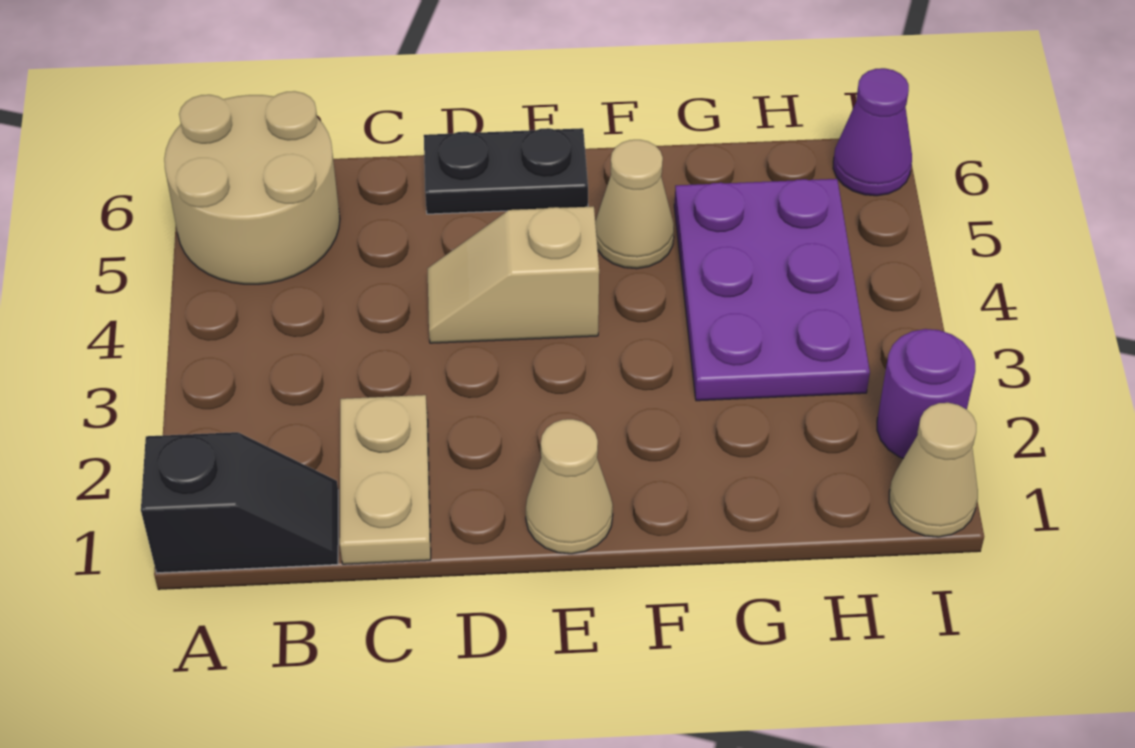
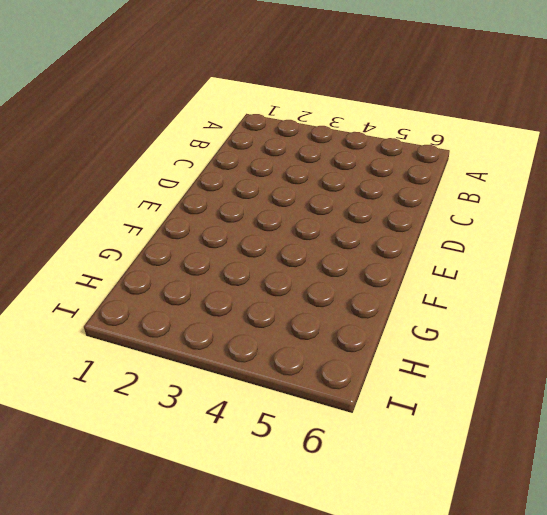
none -> black 1x2 slope [141,432,338,573]
none -> tan 2x2 round brick [164,91,340,284]

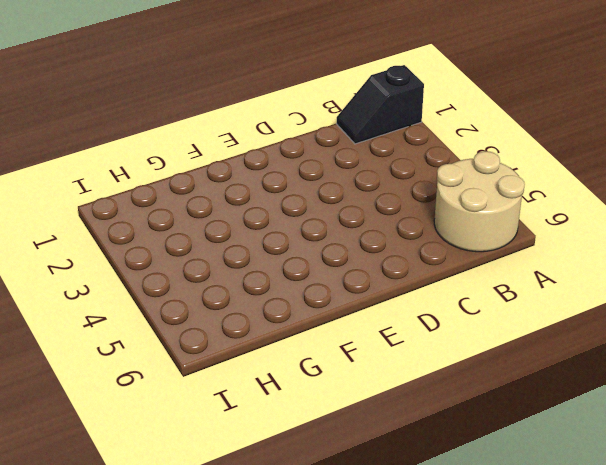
none -> tan 1x2 plate [340,395,431,564]
none -> tan 1x2 slope [427,206,599,343]

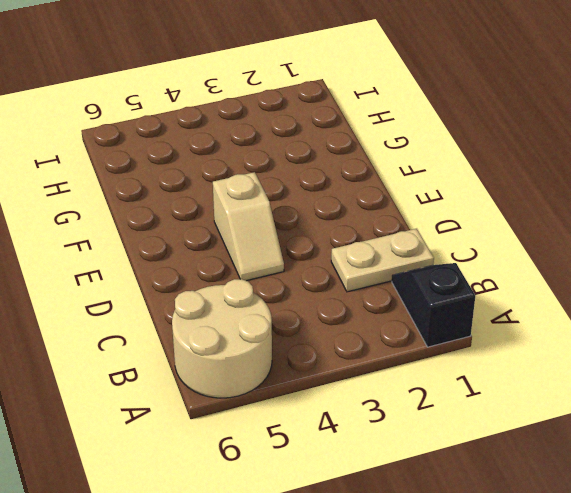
none -> black 1x2 plate [424,128,588,214]
none -> tan 1x1 cone [526,419,613,554]

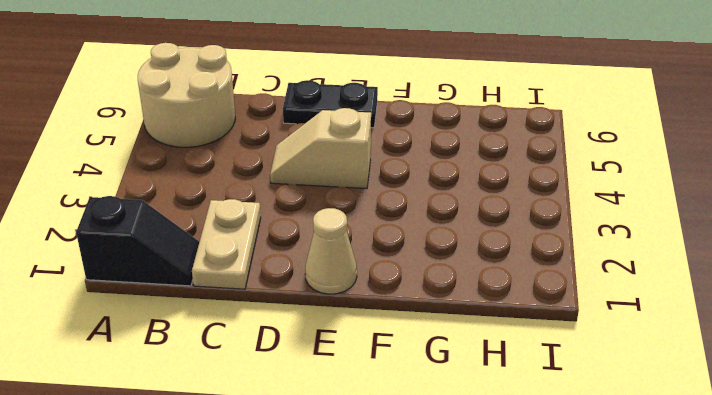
none -> tan 1x1 cone [595,140,674,269]
none -> purple 2x3 plate [674,179,870,401]

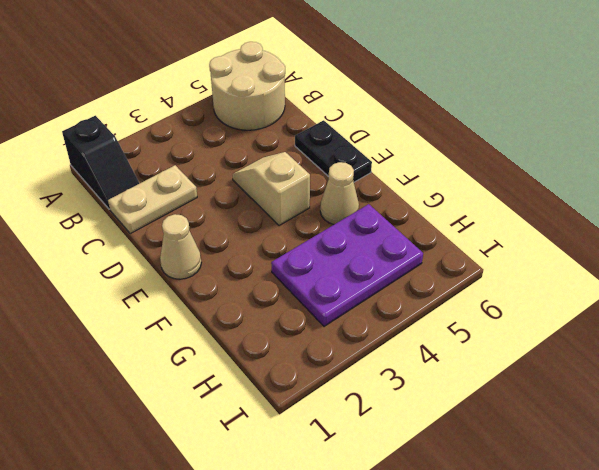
none -> tan 1x1 cone [889,403,978,537]
none -> purple 1x1 round brick [877,329,975,458]

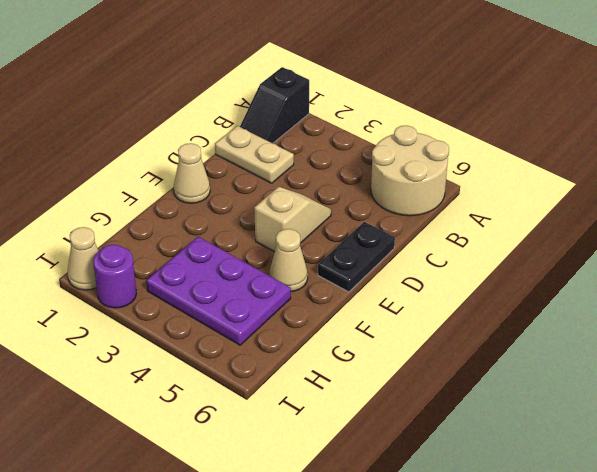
none -> purple 1x1 cone [833,68,912,196]

